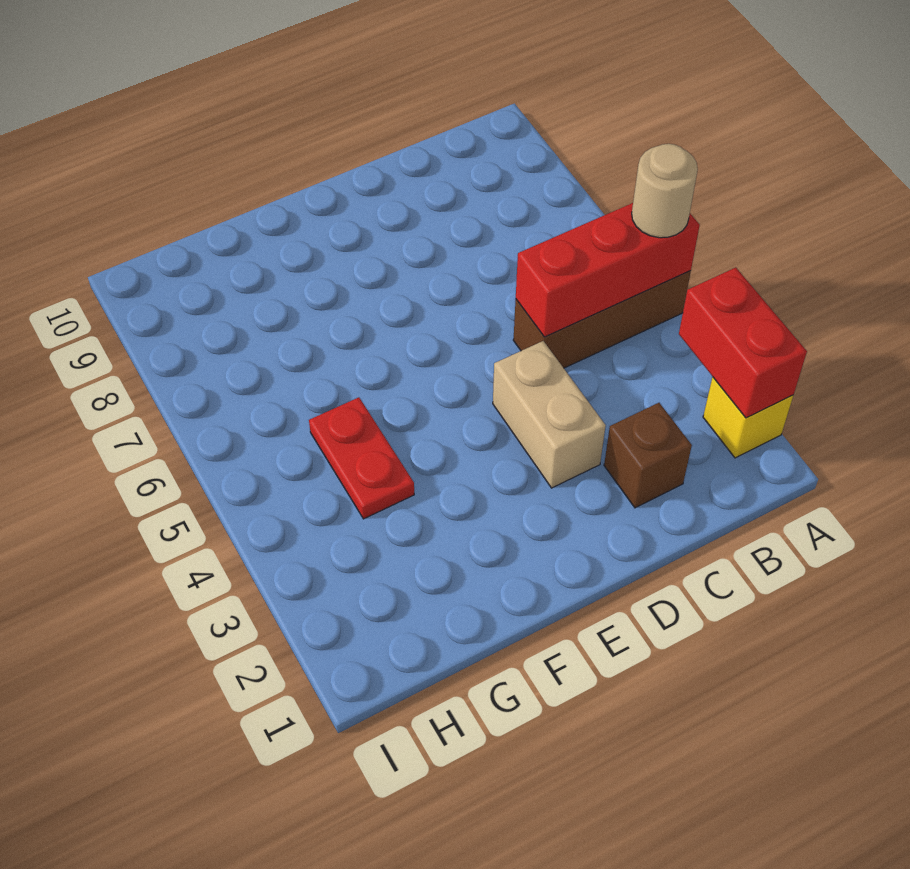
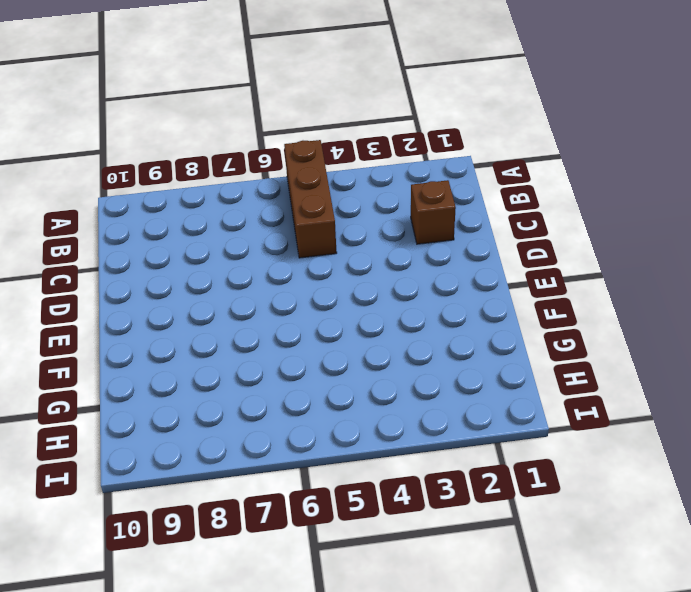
none -> yellow 1x1 brick [703,377,793,458]
none -> tan 1x2 brick [493,341,606,488]

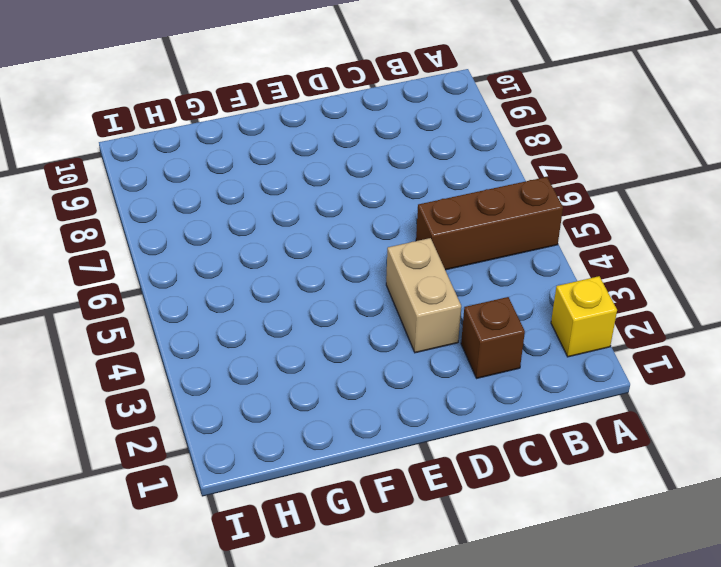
none -> red 1x2 plate [309,397,414,519]
none -> red 1x2 brick [679,268,807,418]

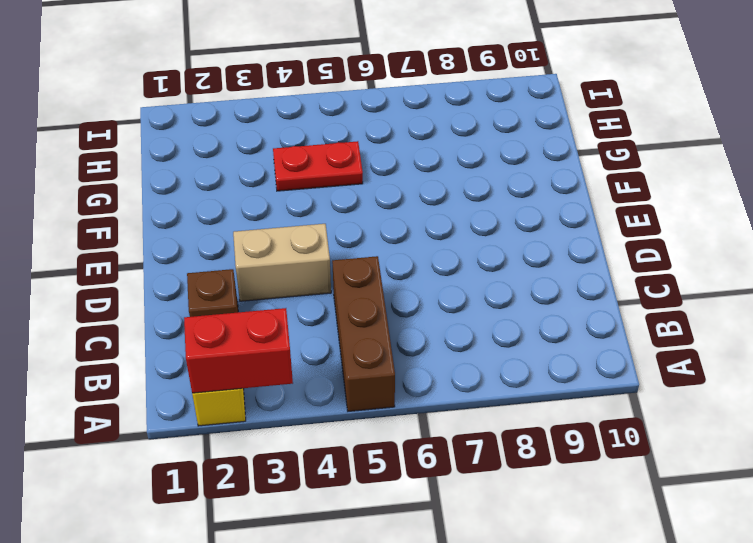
none -> red 1x3 brick [516,203,700,337]
none -> tan 1x1 round brick [632,144,698,238]

